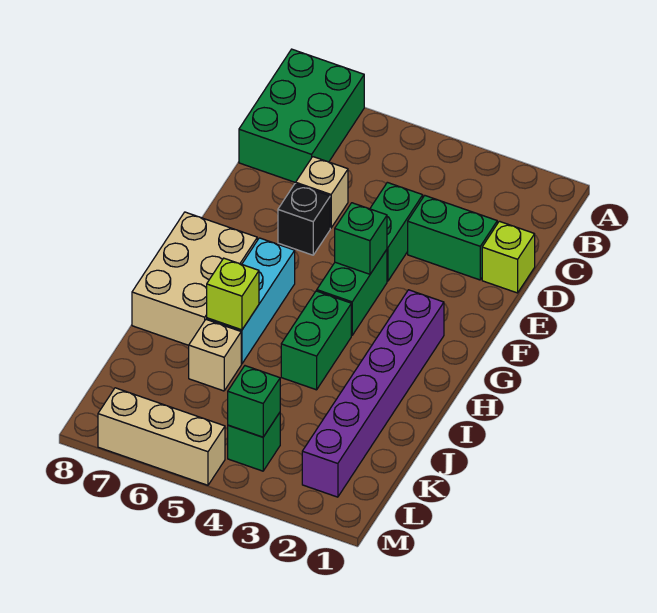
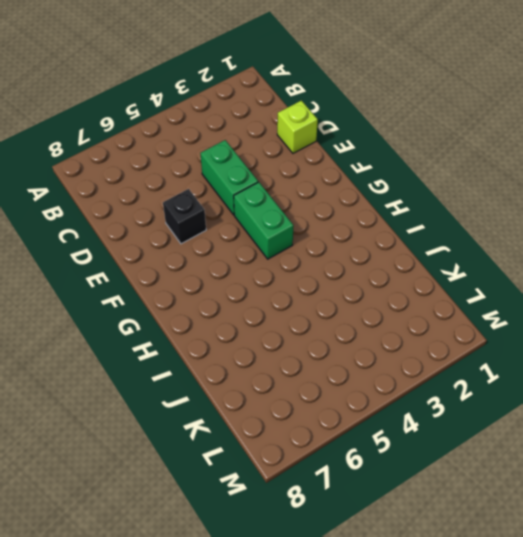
none -> green 2x3 brick [239,49,364,183]
none -> green 1x2 brick [408,196,497,280]
none -> tan 1x1 brick [296,157,348,228]

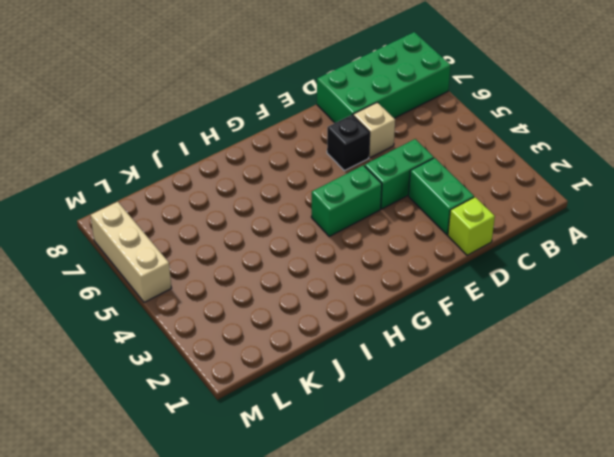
green 2x4 brick [317,32,451,123] -> green 2x3 brick [239,49,364,183]
none -> purple 1x6 brick [302,290,444,497]
none -> cyan 1x3 brick [207,238,295,364]
none -> tan 2x3 brick [132,212,257,345]

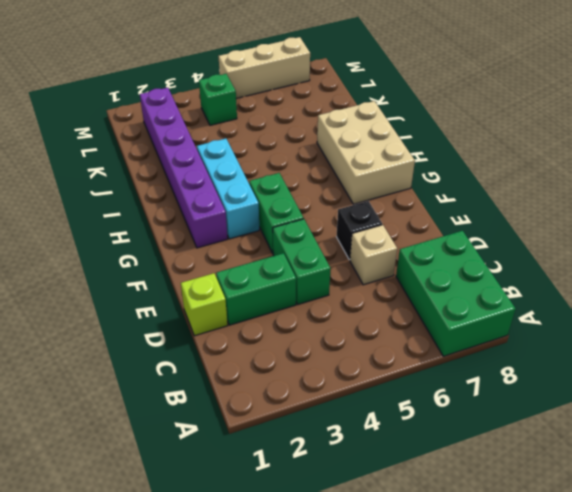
cyan 1x3 brick [197,139,259,239] -> cyan 1x3 brick moved to [207,238,295,364]
none -> green 1x2 brick [281,291,351,390]
none -> tan 1x1 brick [189,319,241,391]
none -> green 1x1 brick [335,203,387,274]

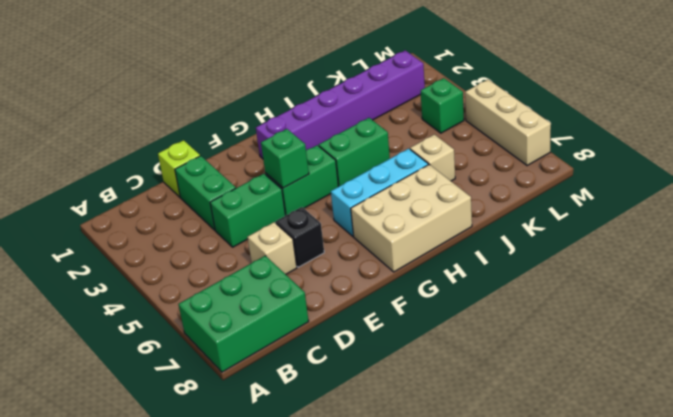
none -> lime 1x1 brick [207,258,259,330]
none -> green 1x1 brick [228,366,280,437]

